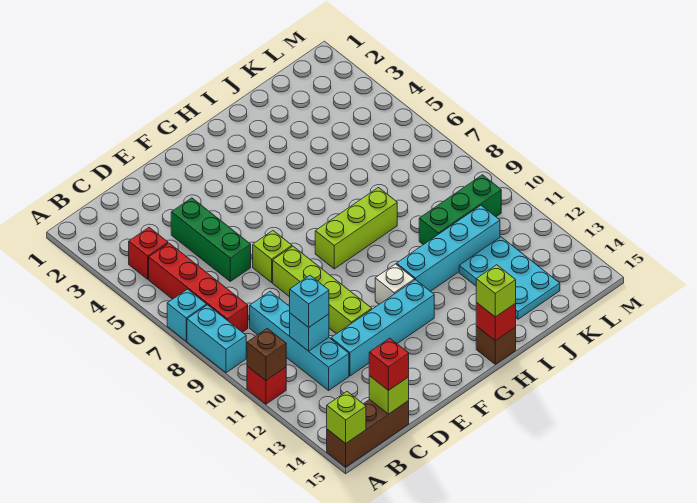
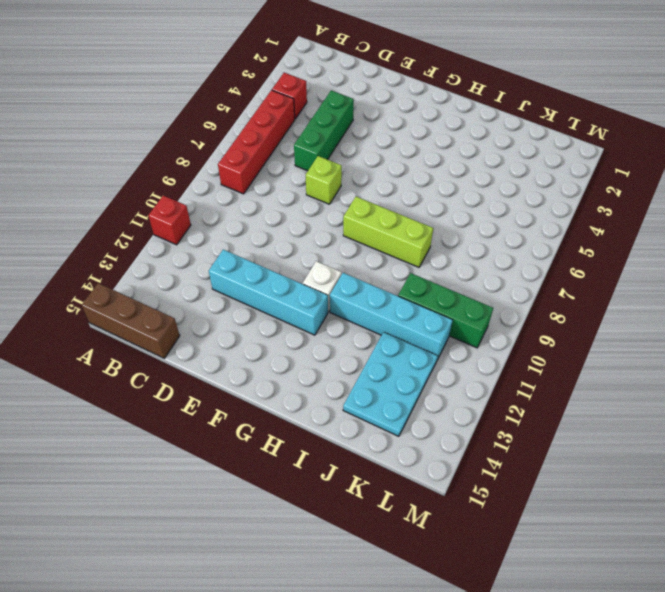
none -> cyan 1x1 brick [167,289,207,341]
none -> cyan 1x2 brick [187,305,246,373]
none -> cyan 1x4 brick [250,291,349,390]

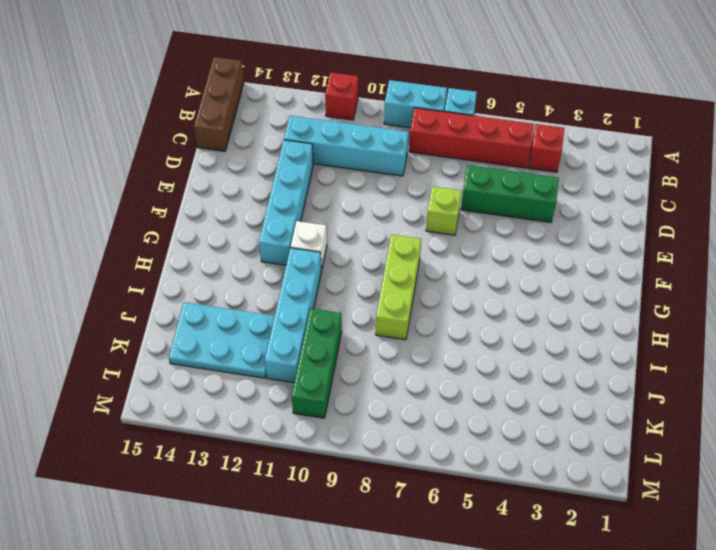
none -> lime 1x4 brick [273,246,372,334]
none -> brown 1x1 brick [476,326,516,364]
none -> brown 1x1 brick [247,328,286,380]

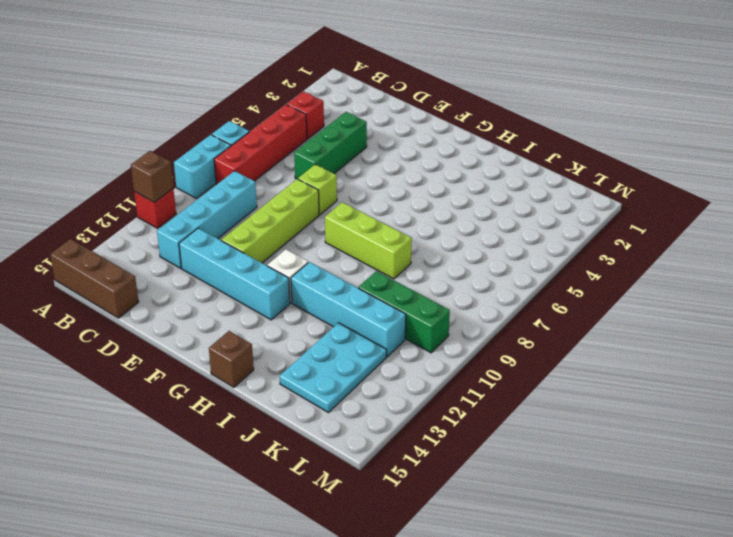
none -> lime 1x1 brick [327,392,366,443]
none -> cyan 1x1 brick [290,313,329,351]
none -> lime 1x1 brick [369,376,409,414]

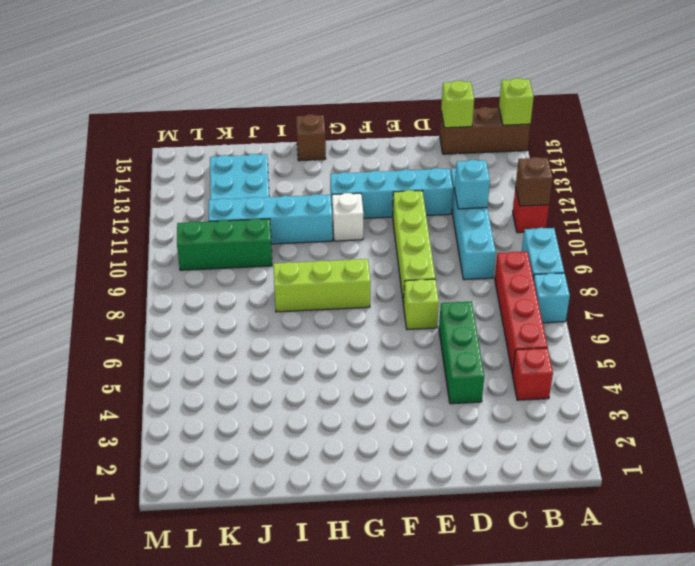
none -> red 1x1 brick [476,303,516,341]
none -> cyan 1x1 brick [290,275,329,327]
none -> red 1x1 brick [369,338,409,391]

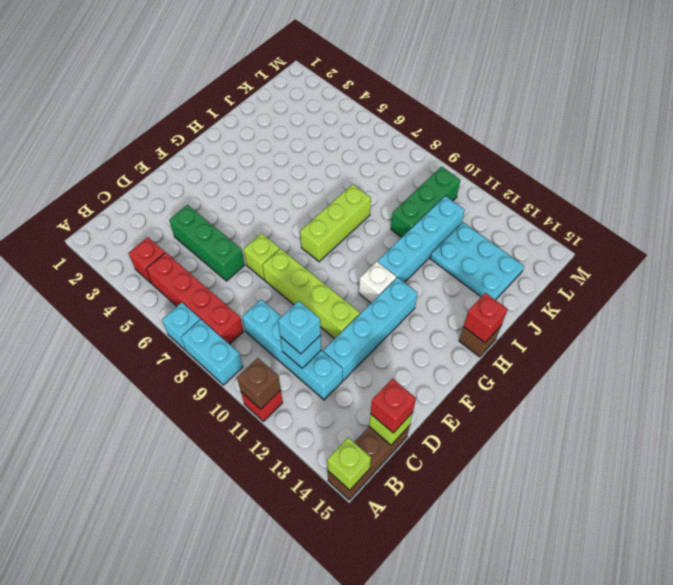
none -> lime 1x1 brick [476,265,516,317]

